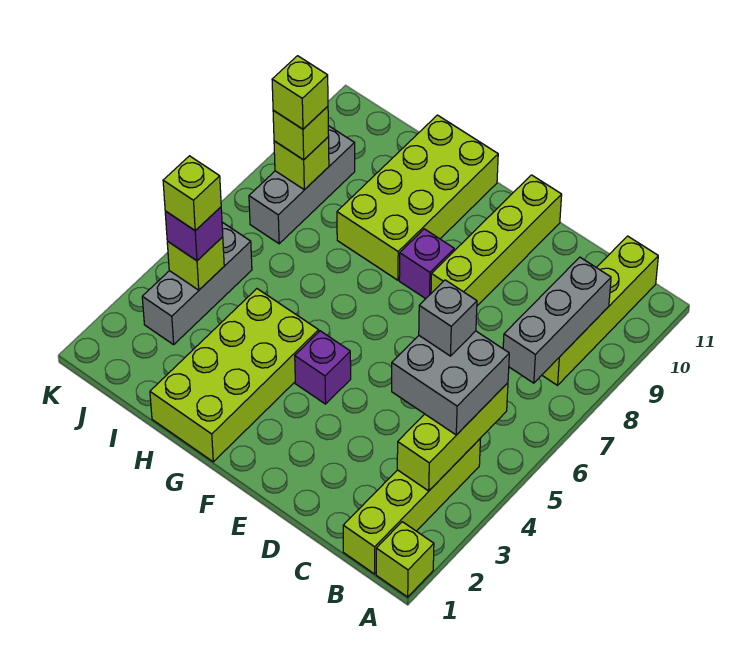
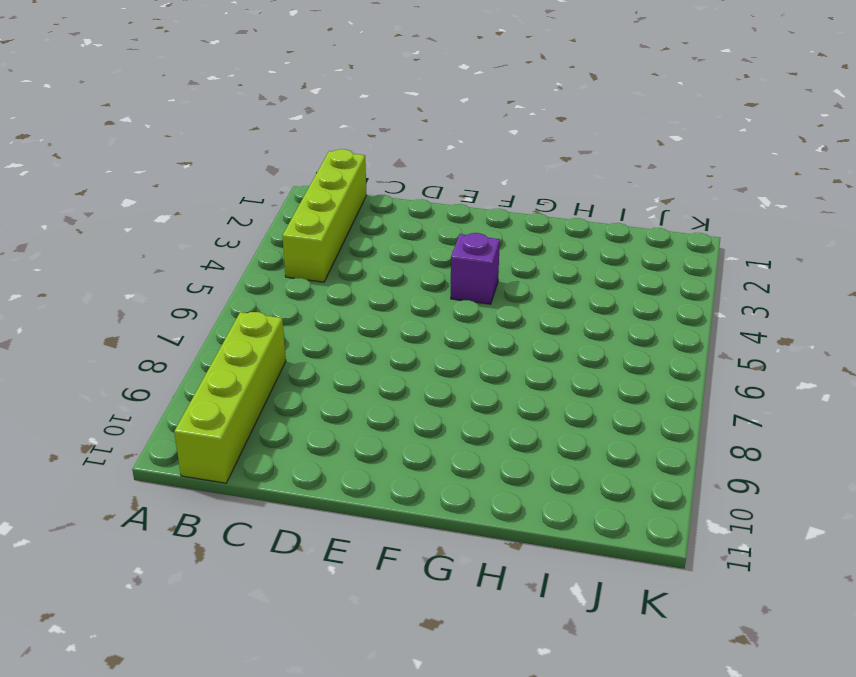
none -> lime 1x1 brick [376,522,434,597]
none -> lime 1x4 brick [431,175,562,306]
none -> purple 1x1 brick [399,229,454,299]

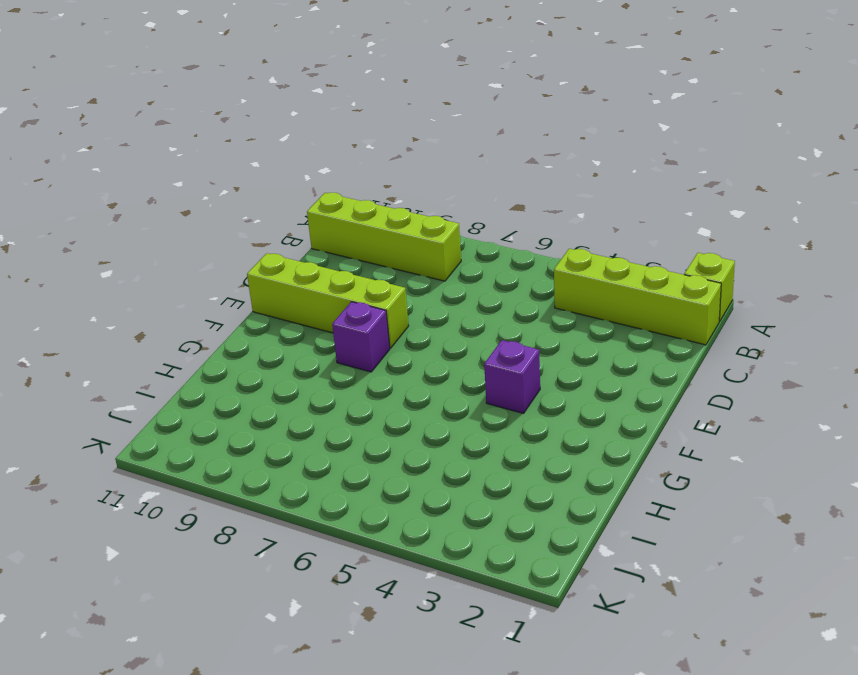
none -> lime 2x4 brick [150,289,319,462]
none -> lime 2x4 brick [337,115,498,280]
none -> grey 1x3 brick [142,222,252,345]

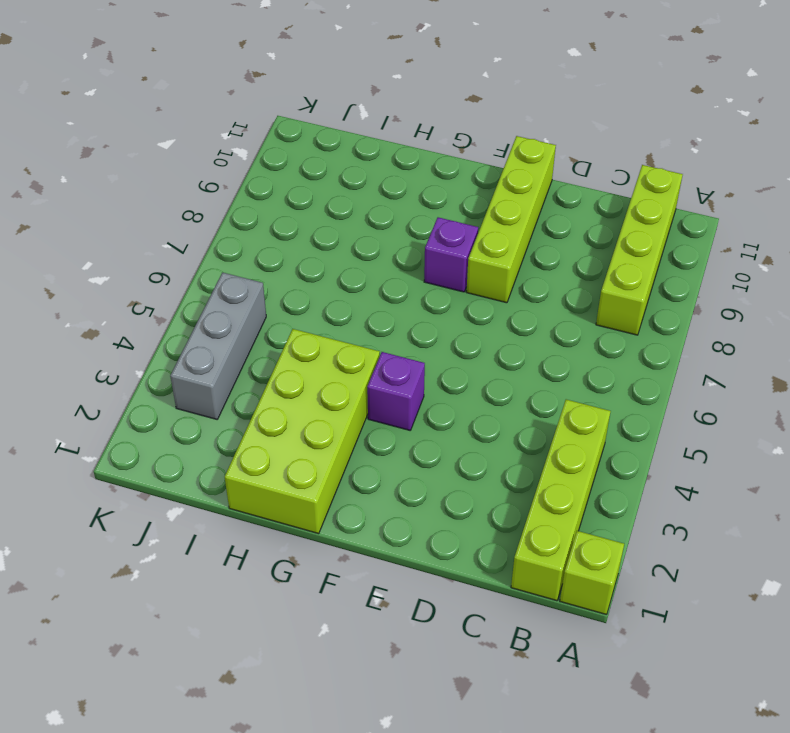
none -> lime 2x4 brick [337,115,498,280]
none -> grey 1x3 brick [249,126,355,244]
none -> lime 1x3 brick [397,383,508,491]

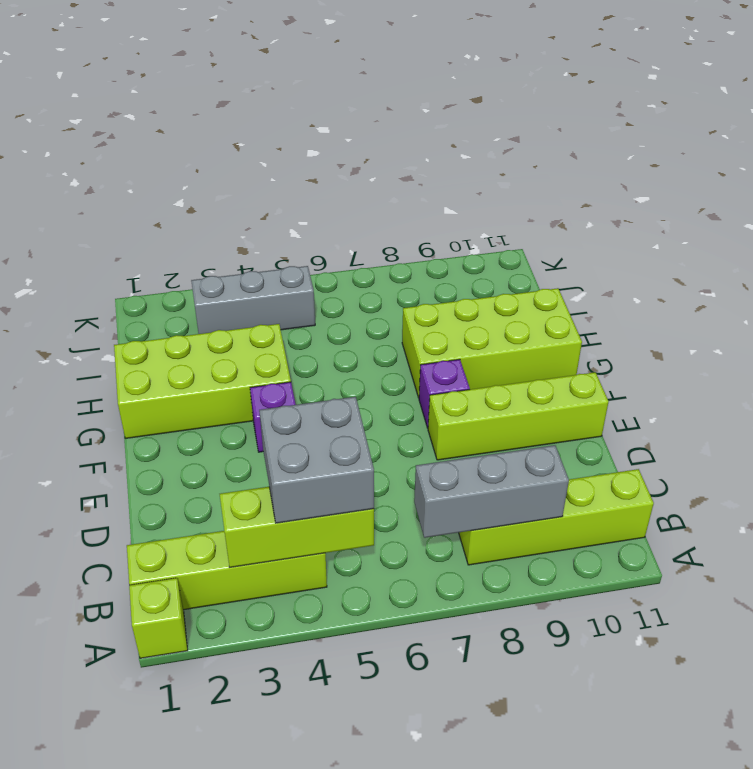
none -> grey 1x3 brick [249,126,355,244]
none -> lime 1x1 brick [167,237,224,290]
none -> lime 1x1 brick [274,137,329,190]

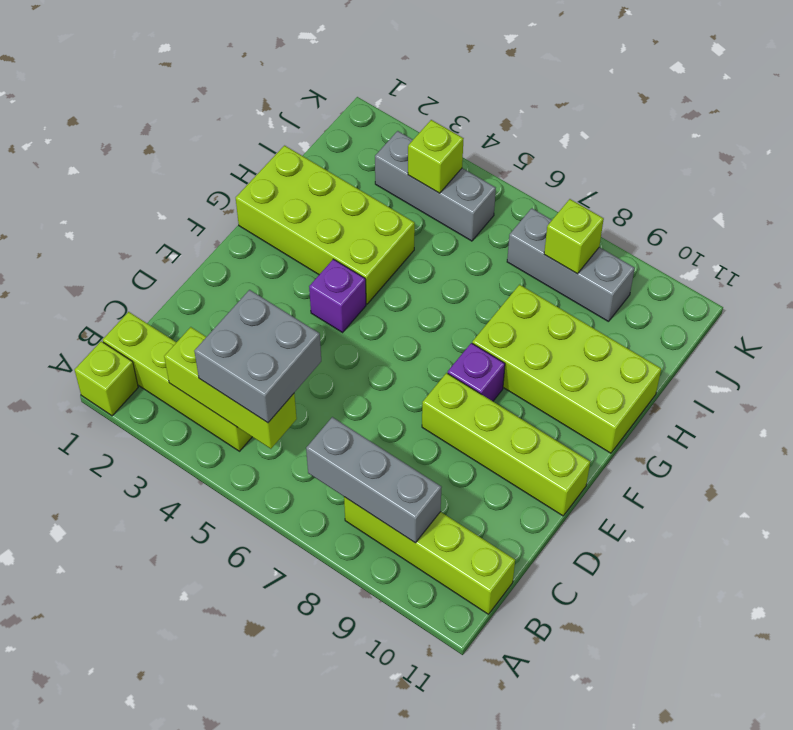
none -> purple 1x1 brick [165,207,223,261]
none -> lime 1x1 brick [273,106,329,160]
none -> grey 1x1 brick [419,280,477,356]

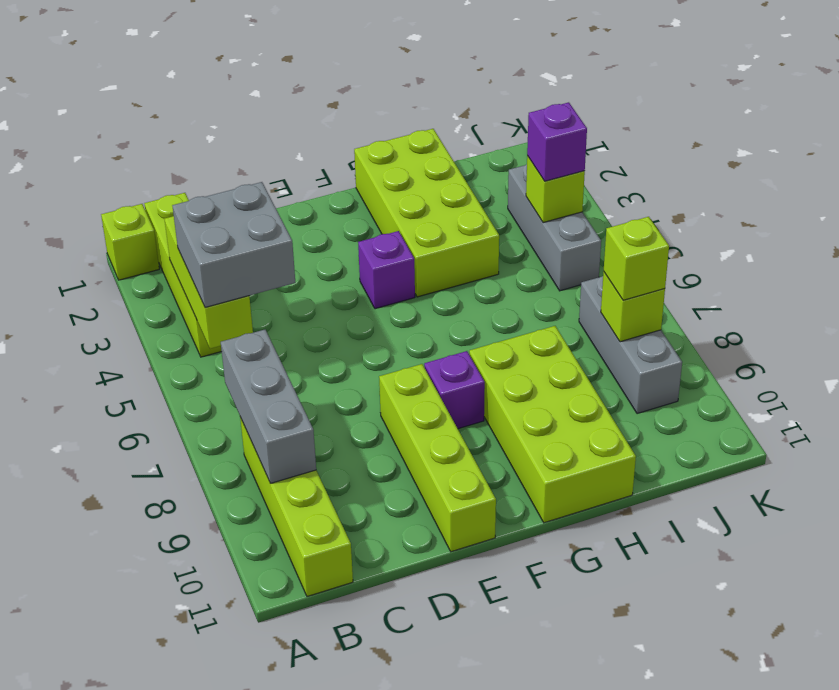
none -> grey 1x1 brick [419,280,477,356]
none -> lime 1x1 brick [163,156,221,231]
none -> lime 1x1 brick [272,56,328,129]

